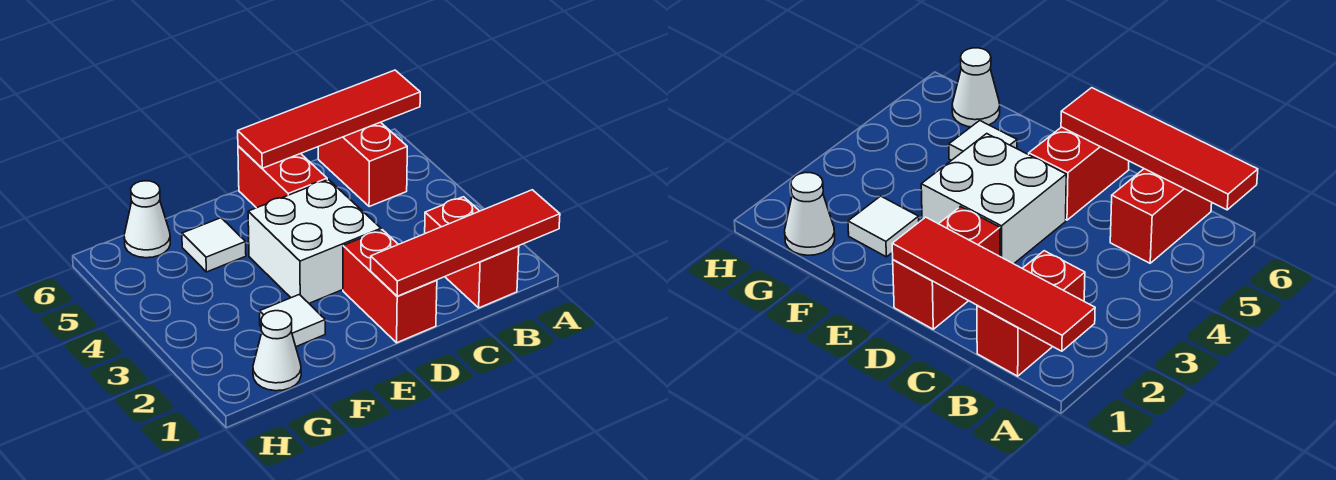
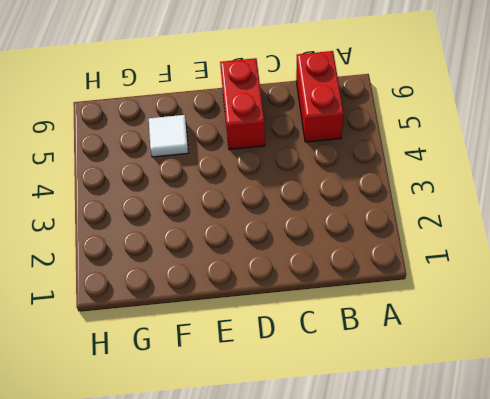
none -> red 1x2 brick [425,197,519,308]
none -> red 1x2 brick [343,230,437,343]

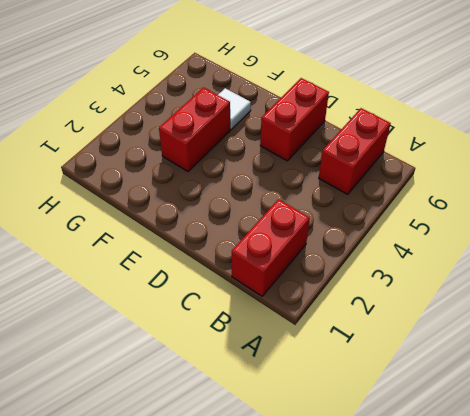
red 1x2 brick [159,87,230,172] -> red 1x2 brick moved to [343,230,437,343]
none -> white 2x2 brick [248,180,381,303]
none -> white 1x1 tile [260,294,325,347]

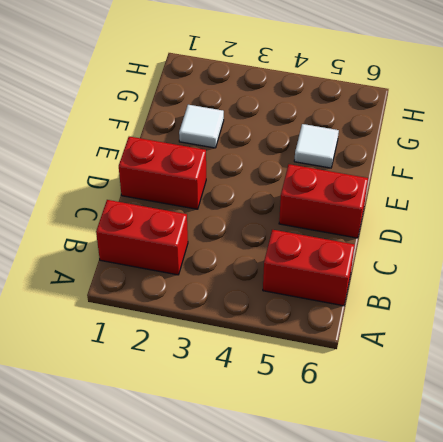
none -> white 2x2 brick [248,180,381,303]
none -> white 1x1 cone [253,311,301,391]

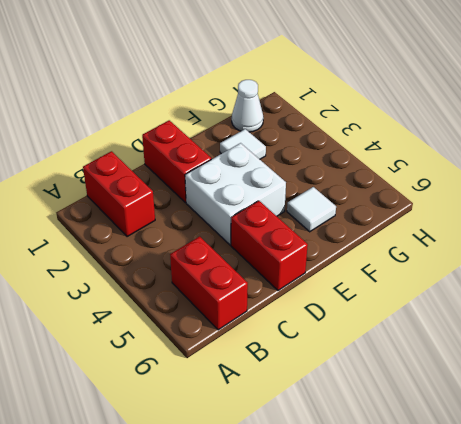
none -> white 1x1 cone [124,181,170,258]
none -> red 1x4 tile [371,190,560,296]

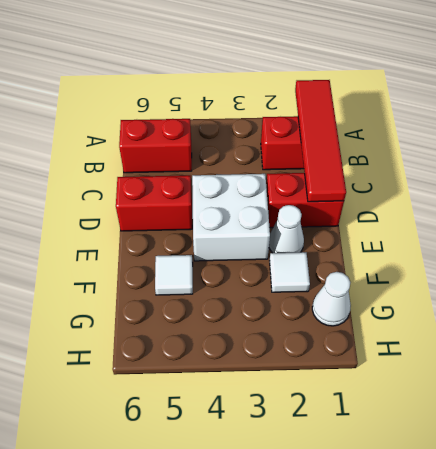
white 1x1 cone [269,205,304,253] -> white 1x1 cone moved to [124,181,170,258]
none -> red 1x4 tile [238,70,420,168]

